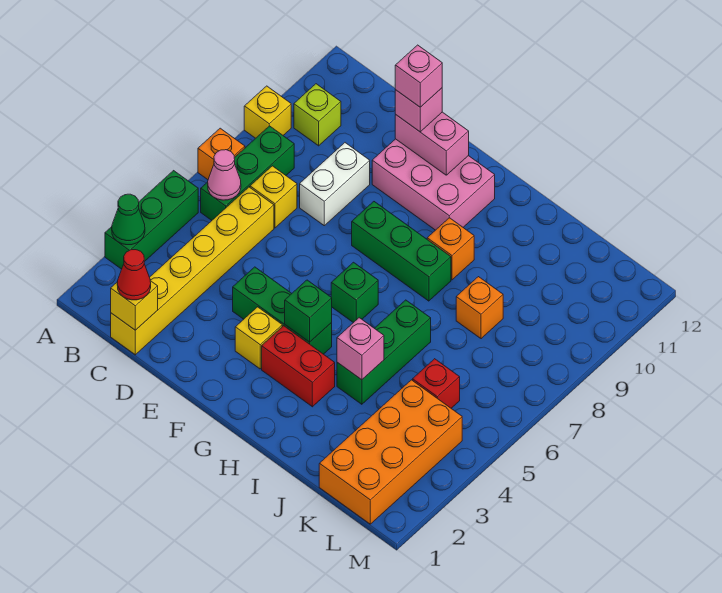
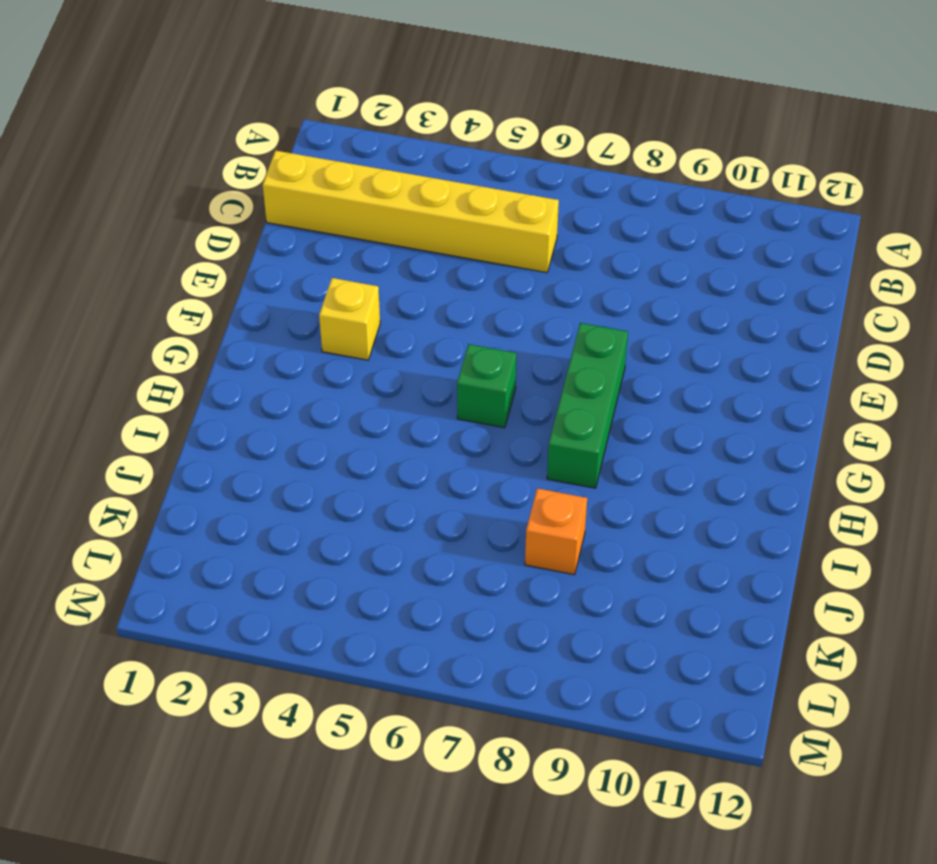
none -> green 1x3 brick [105,171,198,269]
none -> orange 1x1 brick [198,128,245,180]
none -> yellow 1x1 brick [244,86,291,138]

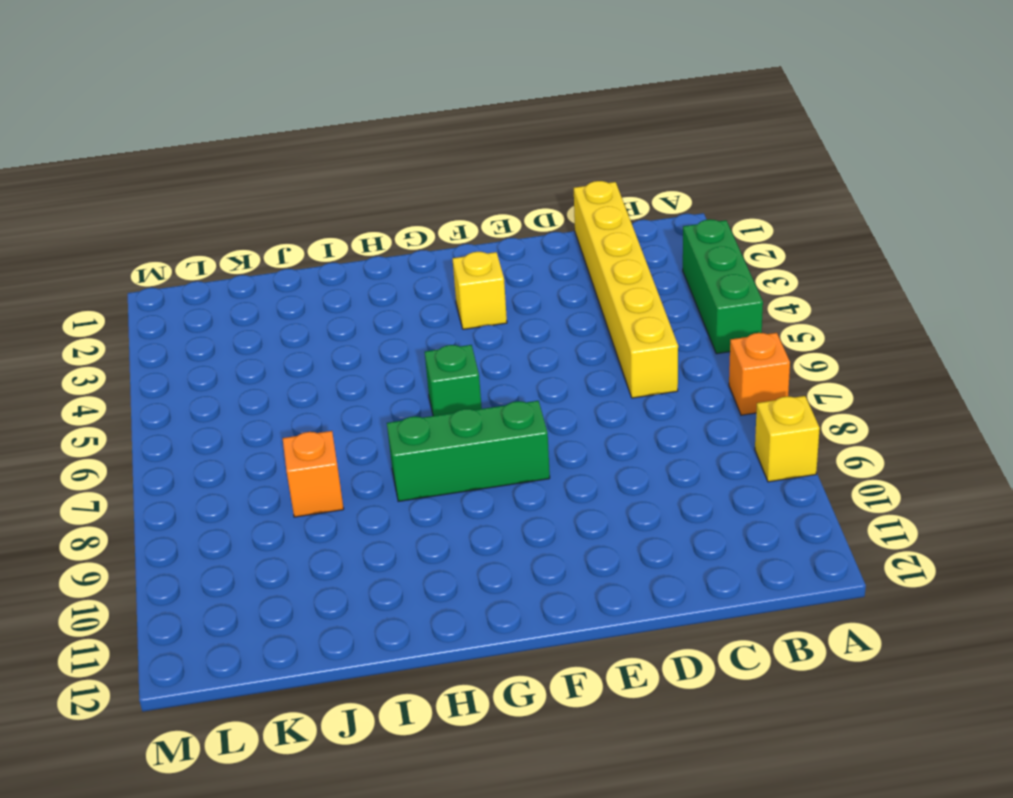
none -> green 1x3 brick [201,126,294,220]
none -> lime 1x1 brick [294,84,341,146]
none -> yellow 1x1 brick [250,166,297,228]

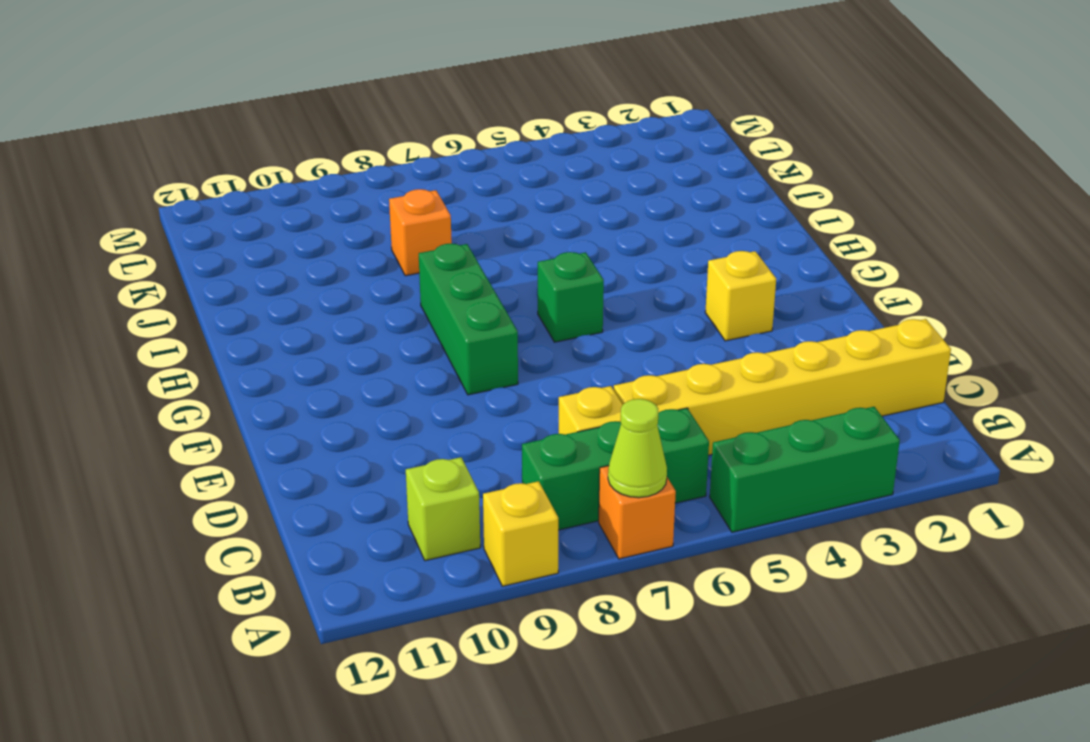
lime 1x1 cone [608,399,667,498] -> none
none -> white 1x2 brick [300,143,370,226]
none -> green 1x3 brick [233,267,332,354]
none -> pink 2x3 brick [372,139,495,230]

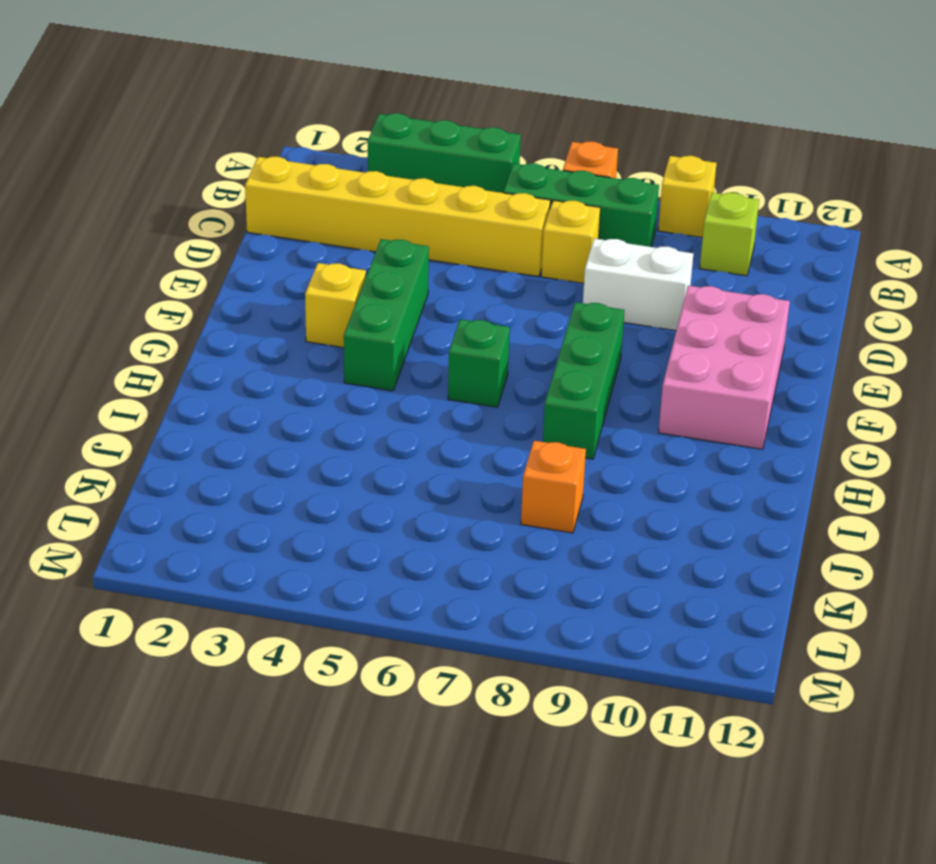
none -> red 1x2 brick [262,326,335,407]
none -> orange 1x1 brick [427,218,474,280]
none -> green 1x3 brick [337,300,431,404]

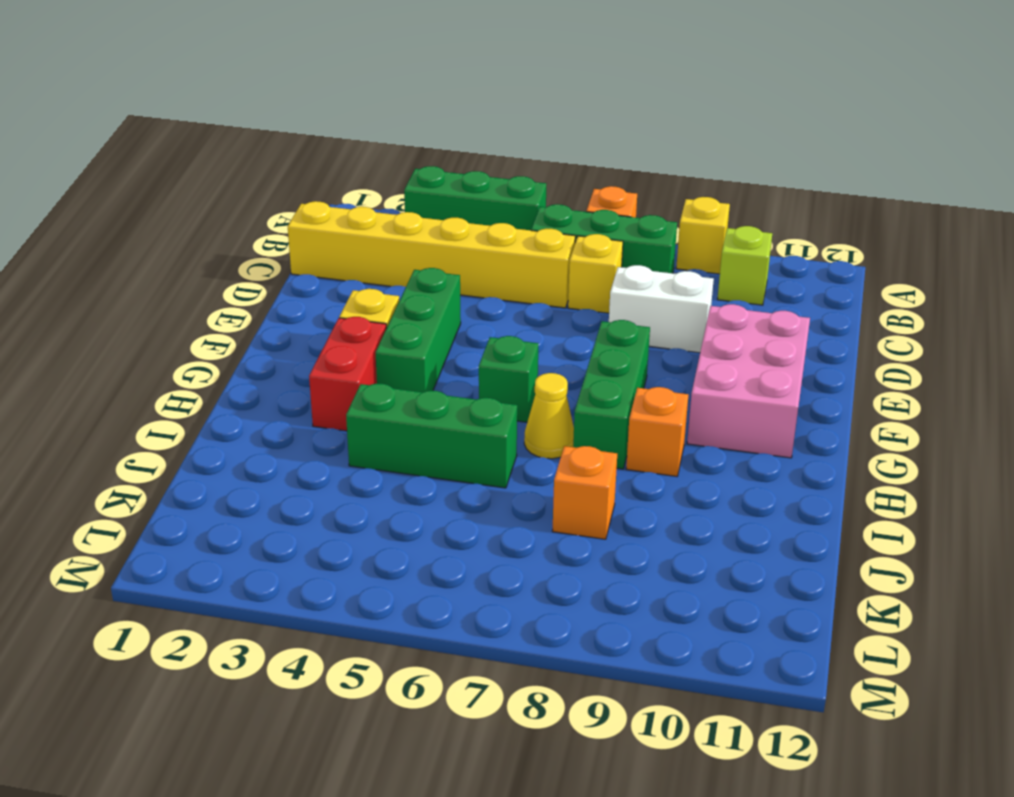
yellow 1x1 cone [524,373,574,459] -> none
none -> orange 2x4 brick [319,380,462,524]
none -> red 1x1 brick [413,359,460,408]
none -> green 1x1 cone [112,194,145,245]

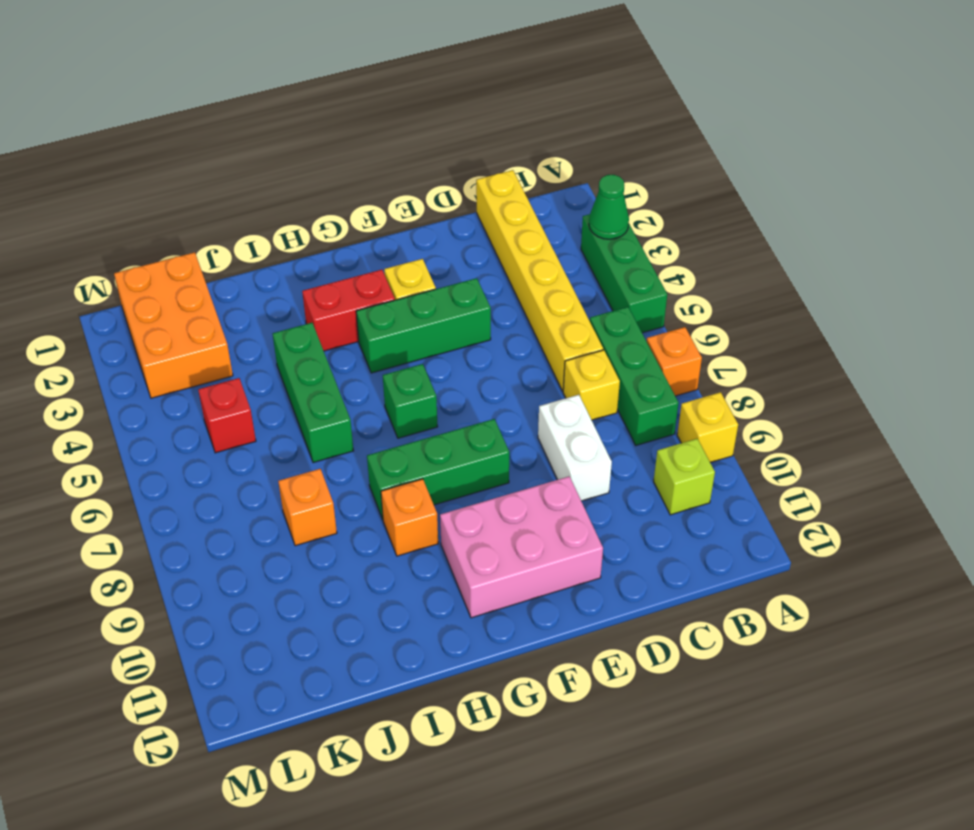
orange 2x3 brick [114,252,233,398] -> orange 2x4 brick [319,380,462,524]
none -> pink 1x1 cone [208,150,241,200]
none -> yellow 1x1 brick [111,281,158,330]
none -> pink 1x2 brick [395,112,469,175]

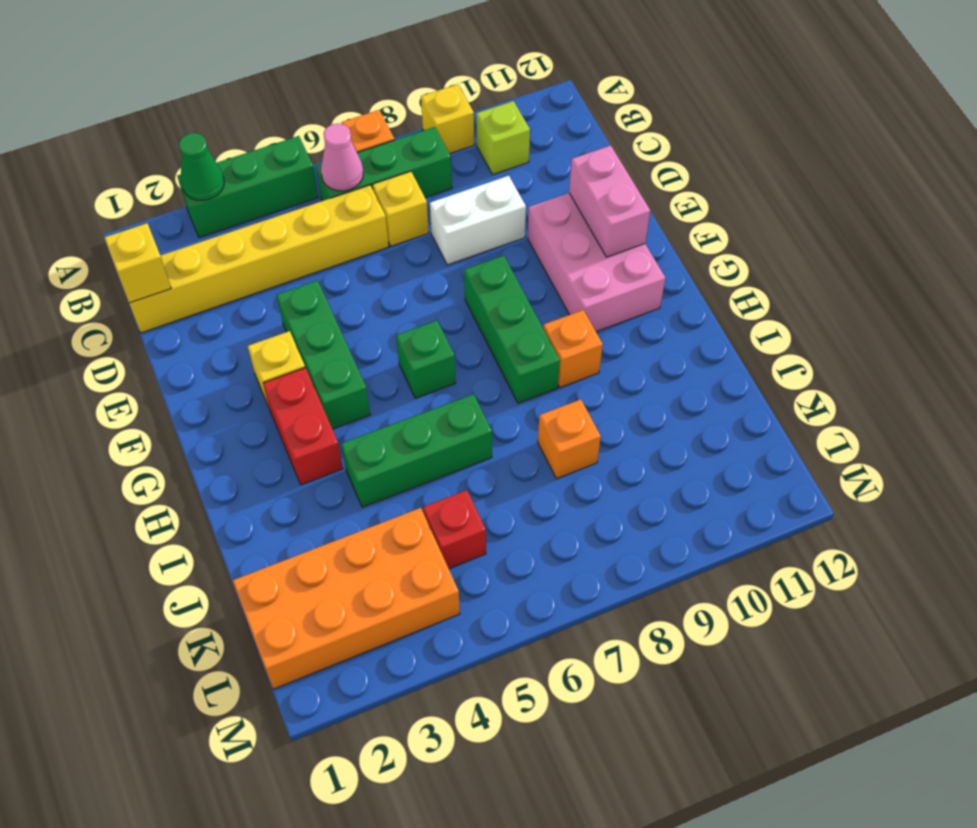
none -> green 1x1 brick [285,280,332,342]
none -> pink 1x1 brick [337,318,384,380]
none -> red 1x1 cone [117,250,151,300]

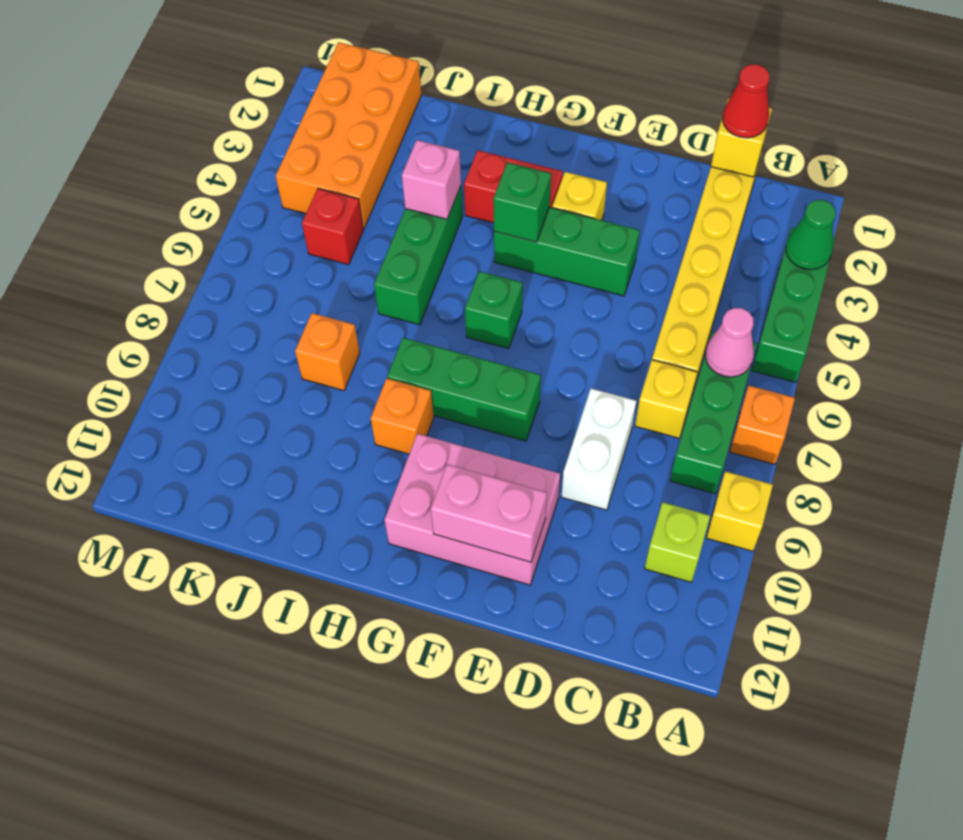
none -> pink 1x1 brick [395,88,442,132]
none -> pink 1x1 brick [395,45,442,107]

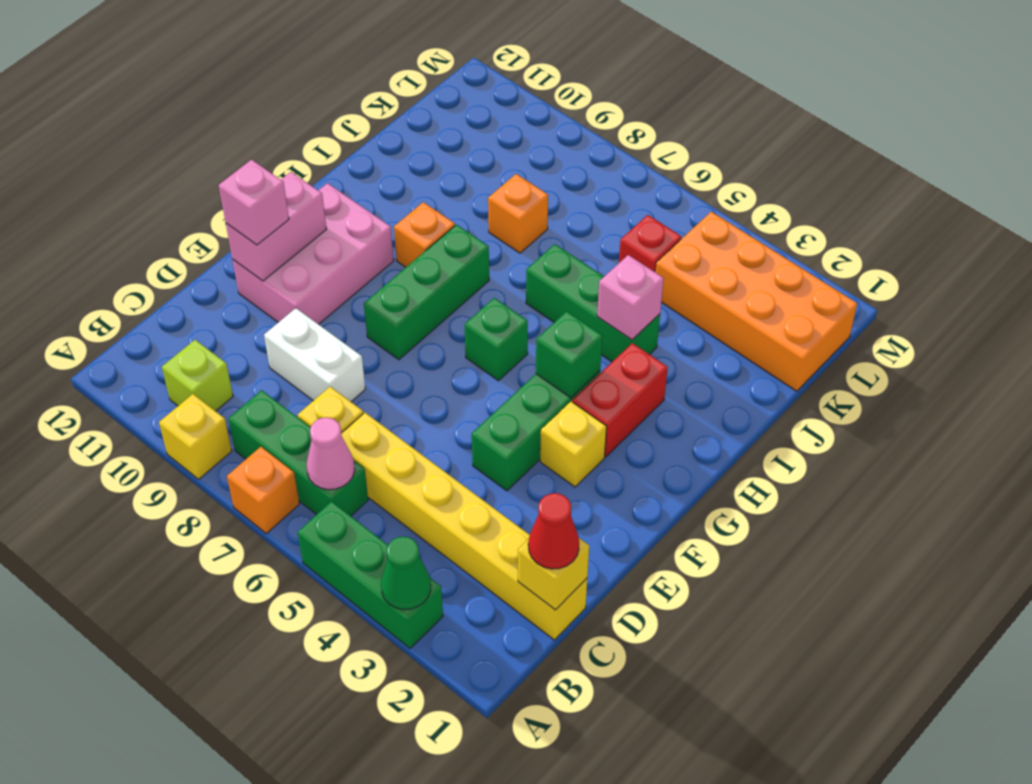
none -> pink 1x1 brick [395,45,442,107]

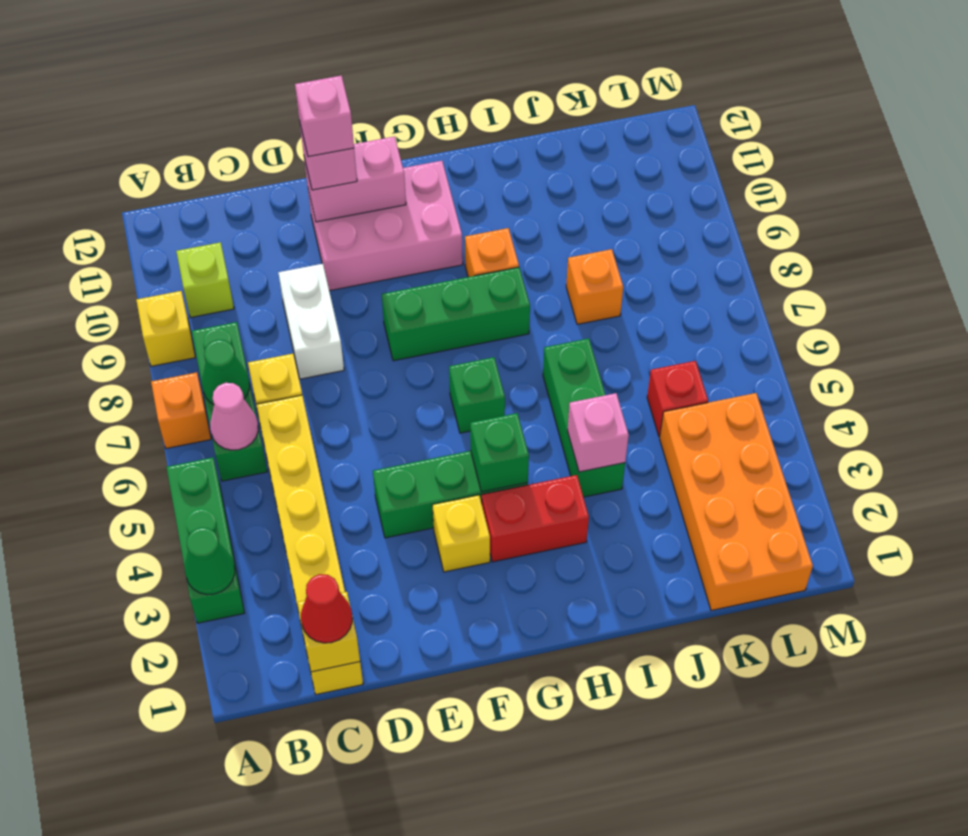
green 1x1 cone [202,340,250,404] -> none

